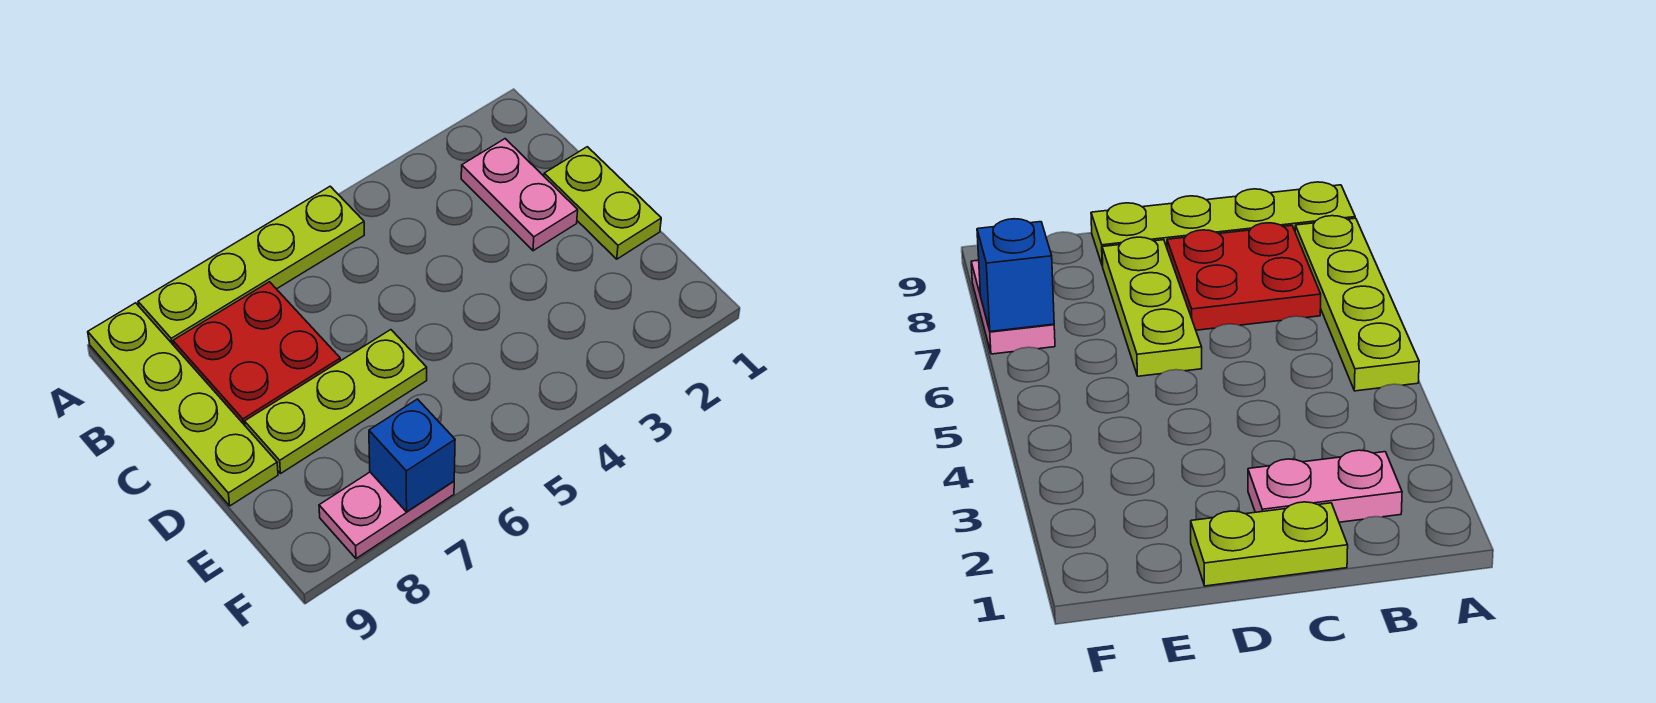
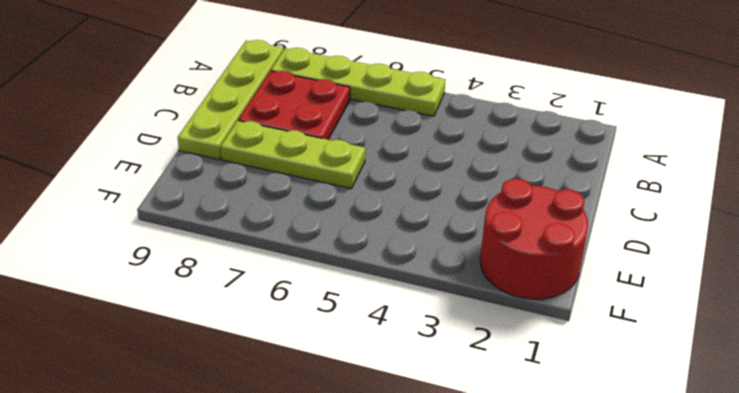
red 2x2 round brick [480,179,588,299] -> none
none -> pink 1x2 plate [461,139,578,251]
none -> lime 1x2 plate [544,147,661,259]

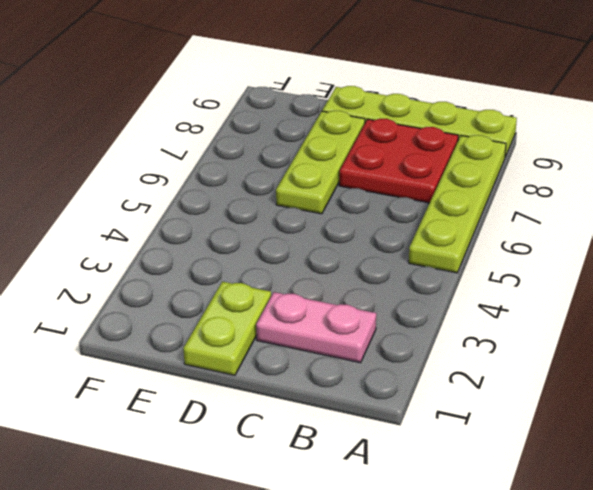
lime 1x2 plate [183,282,271,375] -> lime 1x2 plate turned to [544,147,661,259]
none -> pink 1x2 plate [319,472,454,559]
none -> blue 1x1 brick [369,399,455,512]

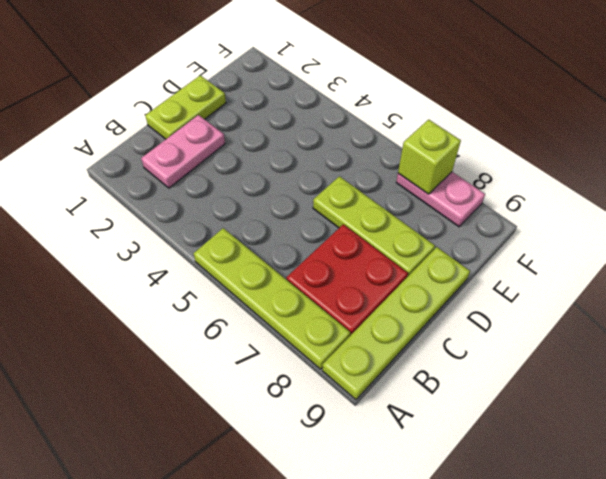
lime 1x1 brick [398,119,461,194] -> blue 1x1 brick [369,399,455,512]

